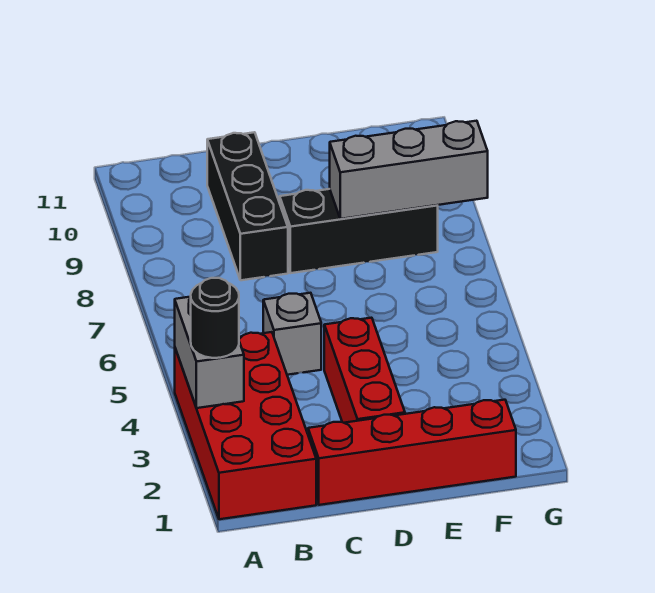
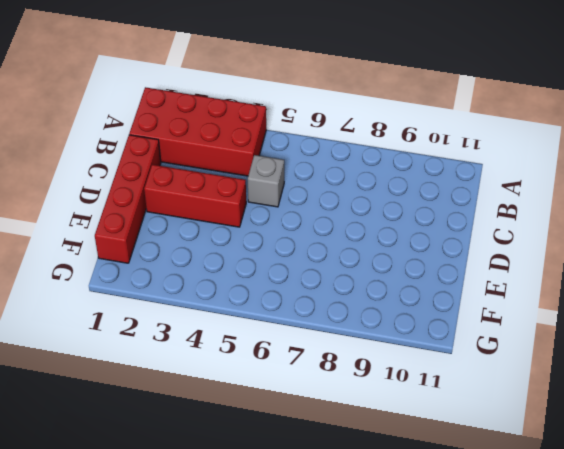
none -> black 1x3 brick [207,132,288,280]
none -> black 1x3 brick [280,189,438,273]

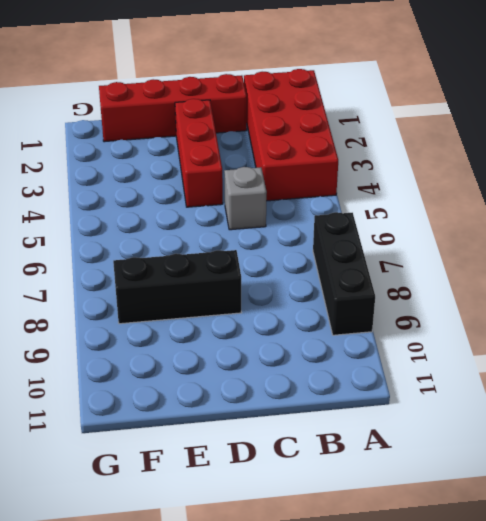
black 1x3 brick [313,212,375,335] -> black 1x3 brick moved to [207,132,288,280]
none -> grey 1x2 brick [175,297,244,408]
none -> grey 1x3 brick [330,121,488,219]

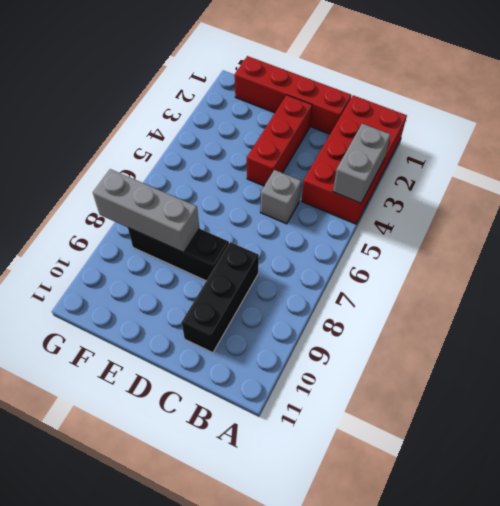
none -> black 1x1 round brick [191,278,239,358]

